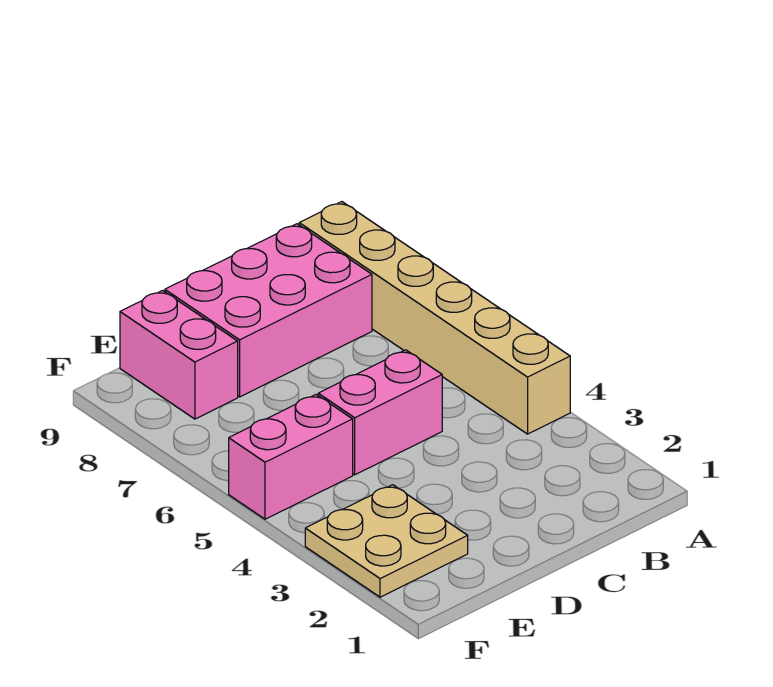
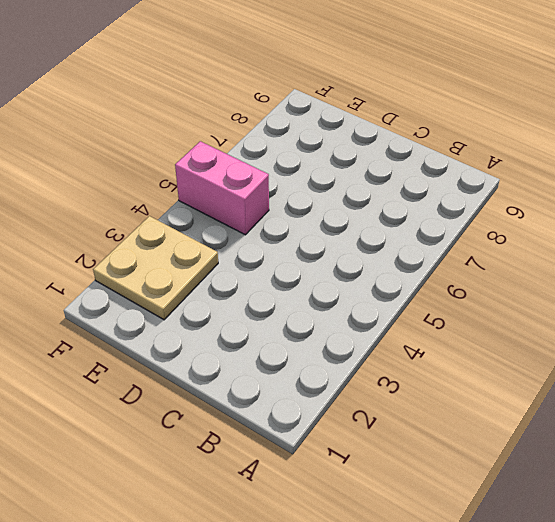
none -> tan 1x6 brick [299,202,570,434]
none -> pink 2x3 brick [165,224,372,397]

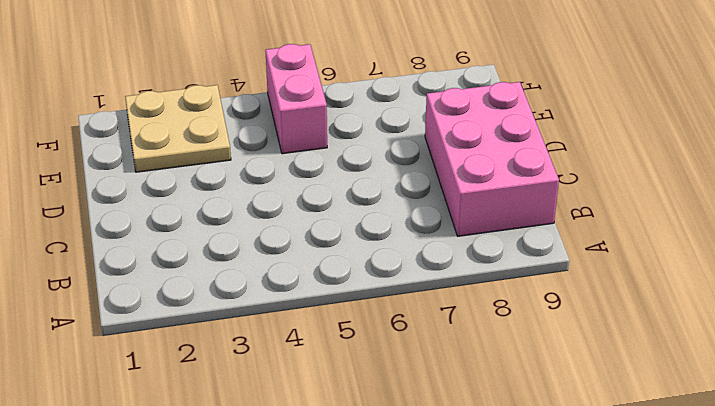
none -> tan 1x6 brick [299,202,570,434]
none -> pink 1x2 brick [318,350,442,475]

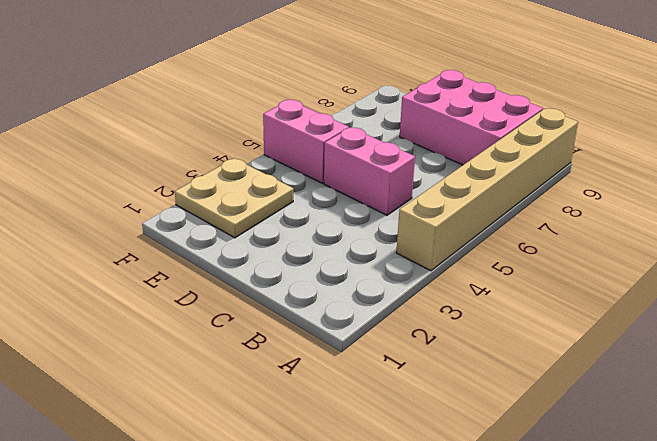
none -> pink 1x2 brick [120,290,238,419]

